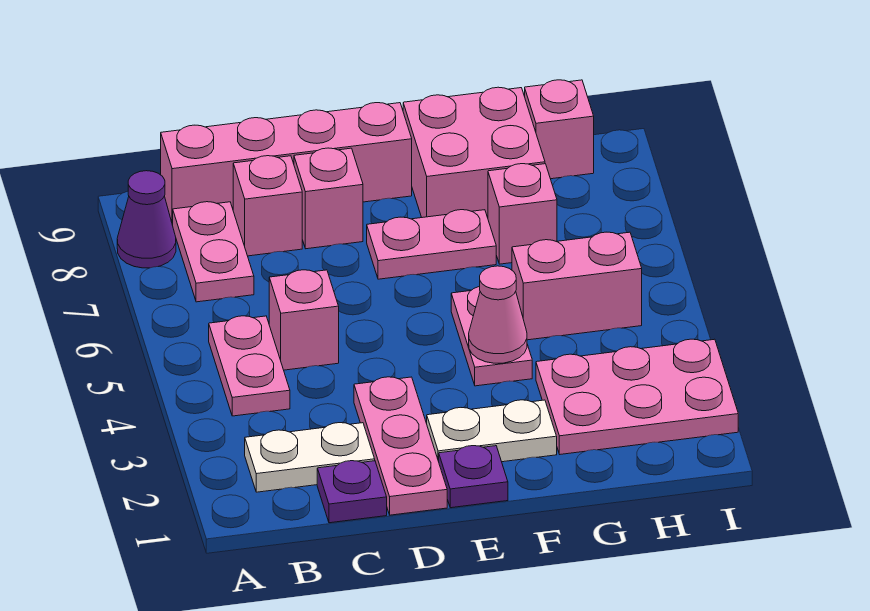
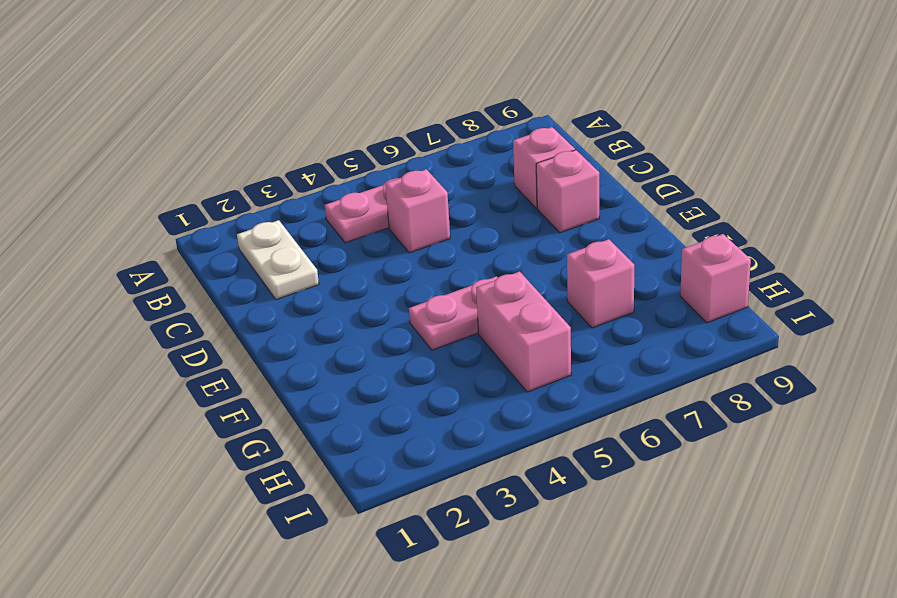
none -> purple 1x1 cone [117,171,176,268]
none -> pink 1x2 plate [173,202,254,302]
none -> pink 1x4 brick [161,103,412,225]

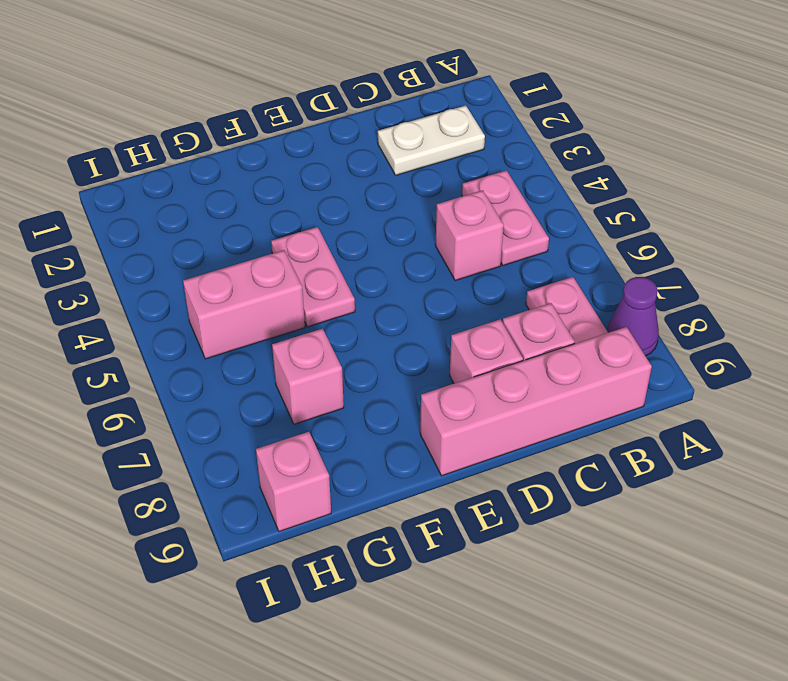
none -> purple 1x1 plate [317,461,387,523]
none -> pink 1x3 plate [354,377,447,515]
none -> purple 1x1 plate [439,446,508,508]

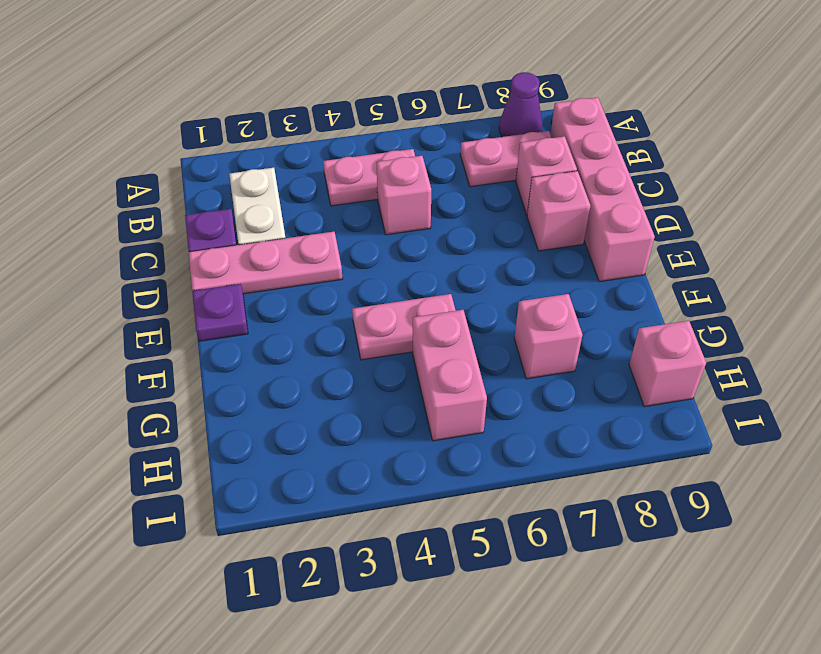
none -> white 1x2 plate [427,400,557,462]
none -> pink 1x2 plate [367,210,496,279]
none -> pink 2x2 brick [403,87,545,218]

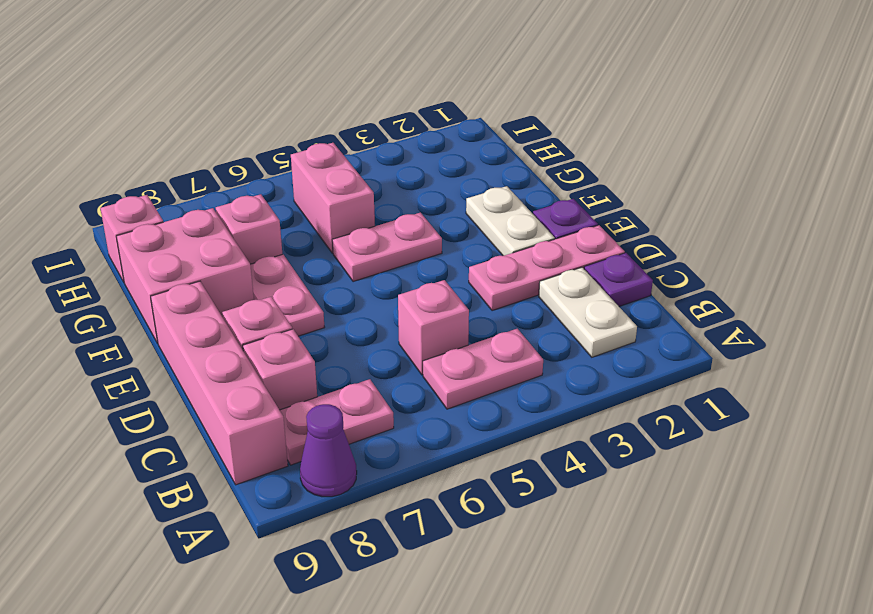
none -> pink 2x3 plate [536,339,738,454]
none -> pink 1x1 cone [469,266,527,363]

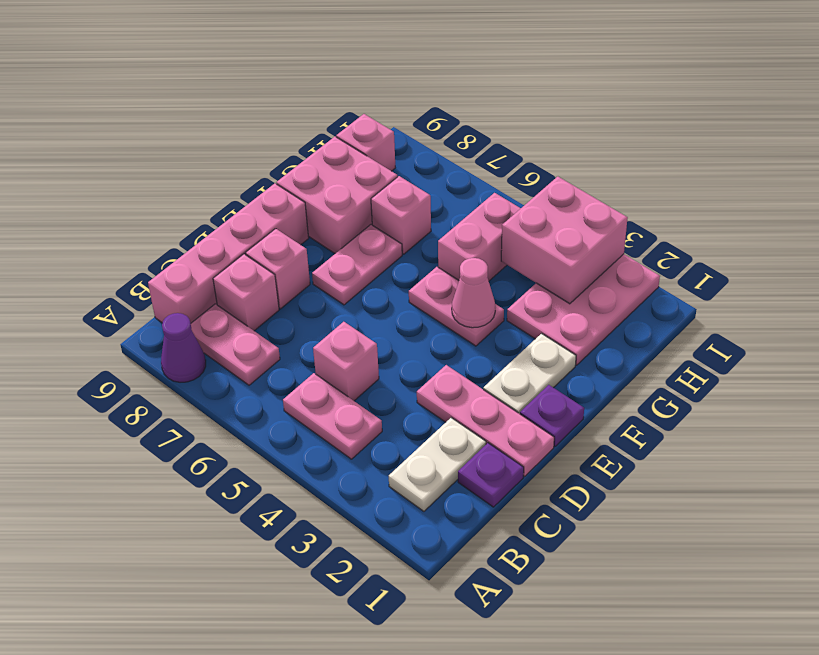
pink 2x2 brick [501,177,628,304] -> none

